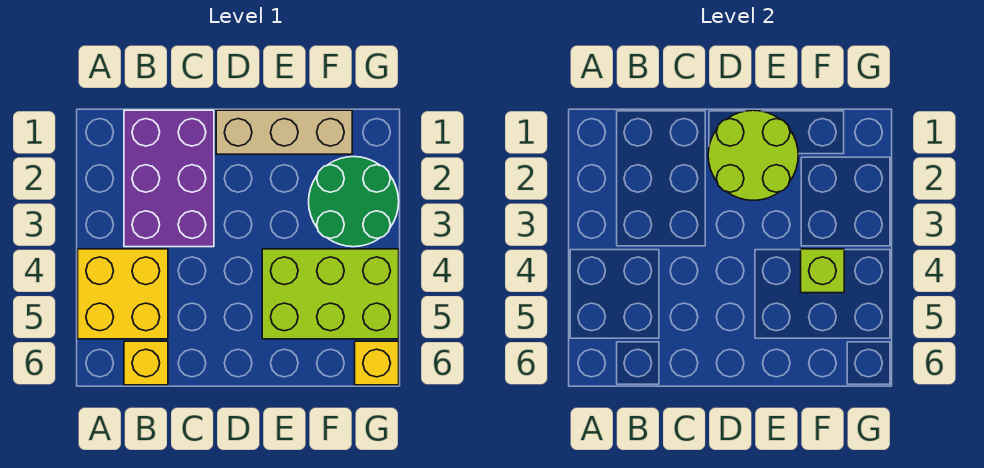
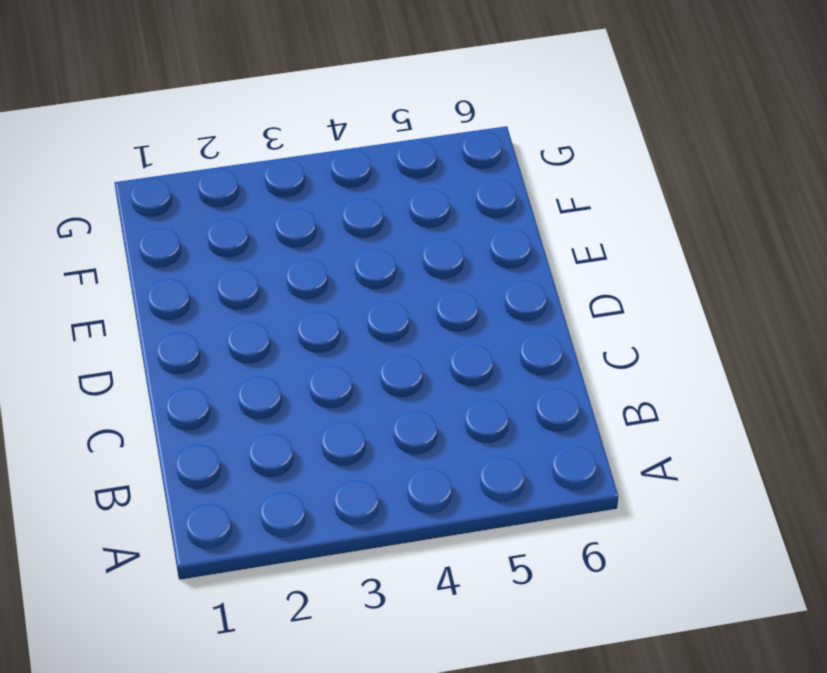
none -> yellow 2x2 brick [78,249,168,339]
none -> purple 2x3 brick [124,110,214,247]

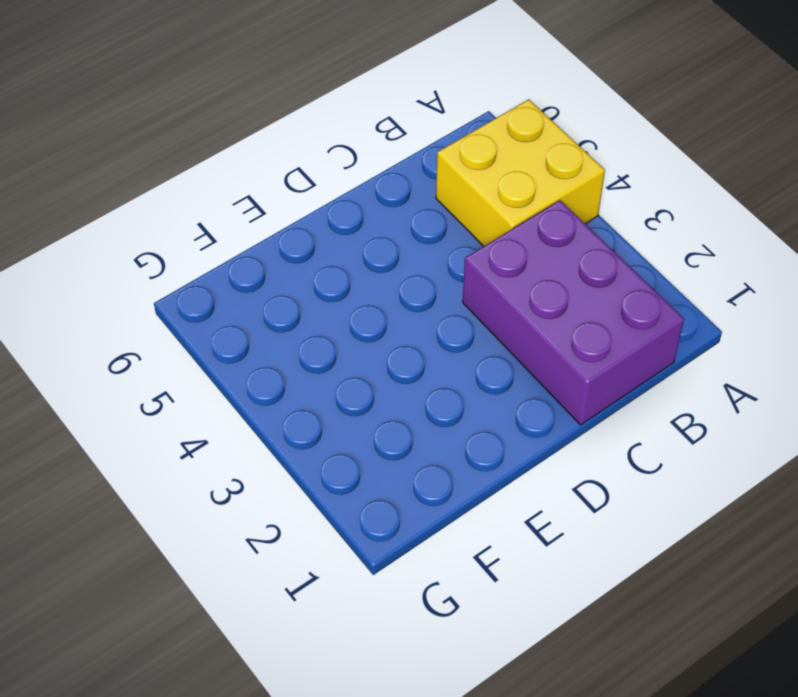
none -> yellow 1x1 brick [124,341,168,385]
none -> tan 1x3 brick [216,110,352,154]

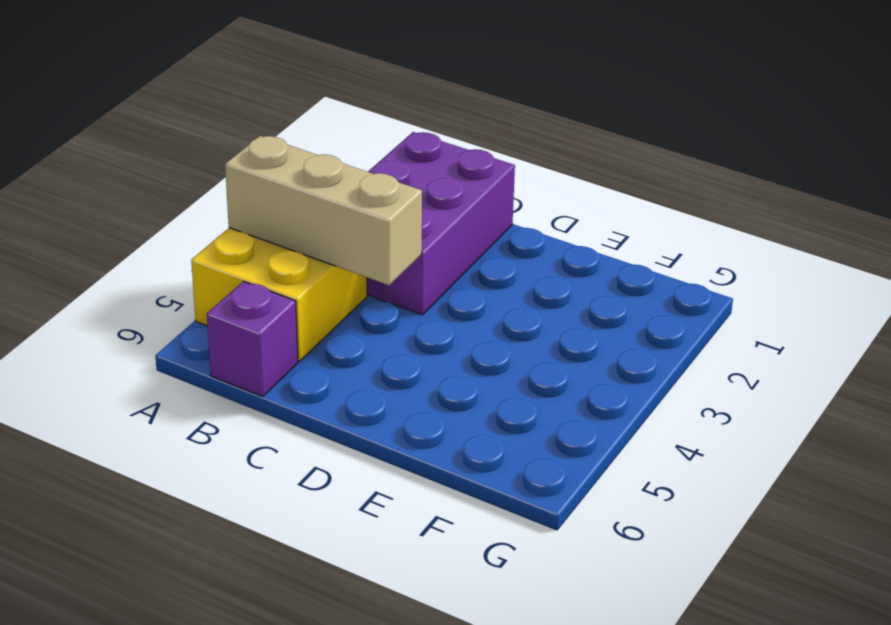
tan 1x3 brick [225,136,422,285] -> tan 1x3 brick moved to [216,110,352,154]
purple 1x1 brick [207,281,298,396] -> yellow 1x1 brick [124,341,168,385]
none -> lime 2x3 brick [262,249,399,339]
none -> green 2x2 round brick [309,157,399,247]

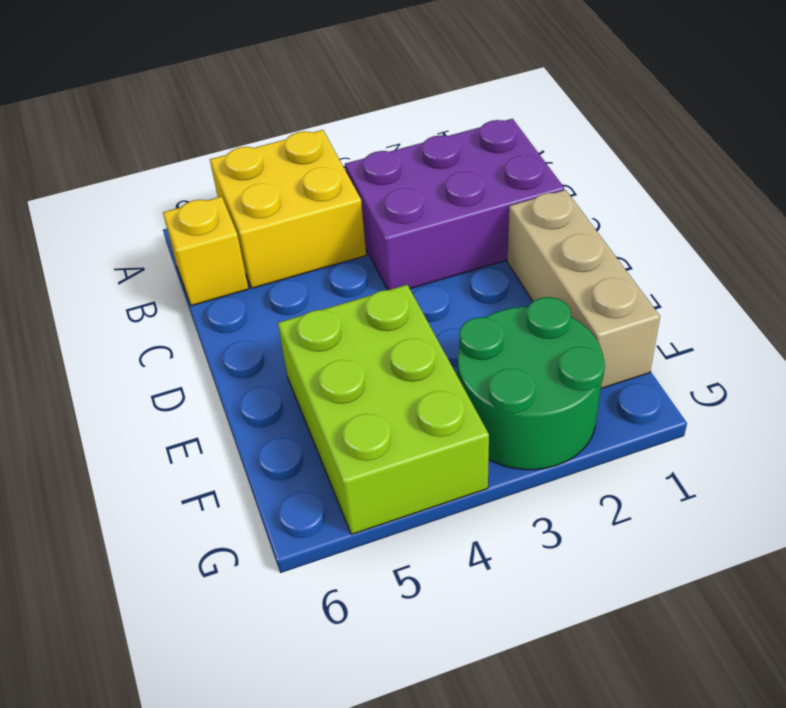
none -> yellow 1x1 brick [355,341,399,385]
none -> lime 2x2 round brick [708,110,798,200]

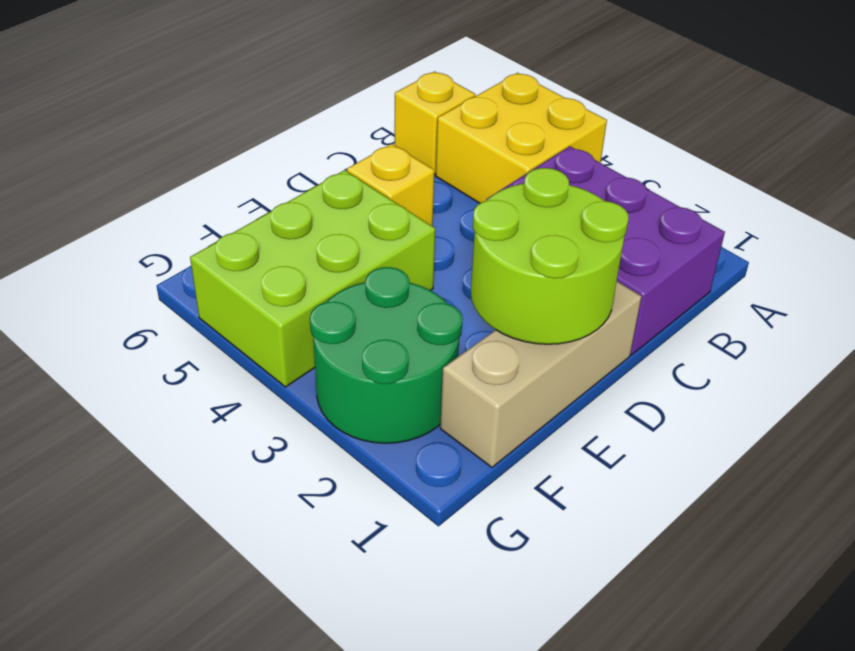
yellow 1x1 brick [347,144,434,226] -> yellow 1x1 brick moved to [355,341,399,385]
none -> lime 1x1 brick [801,249,844,293]

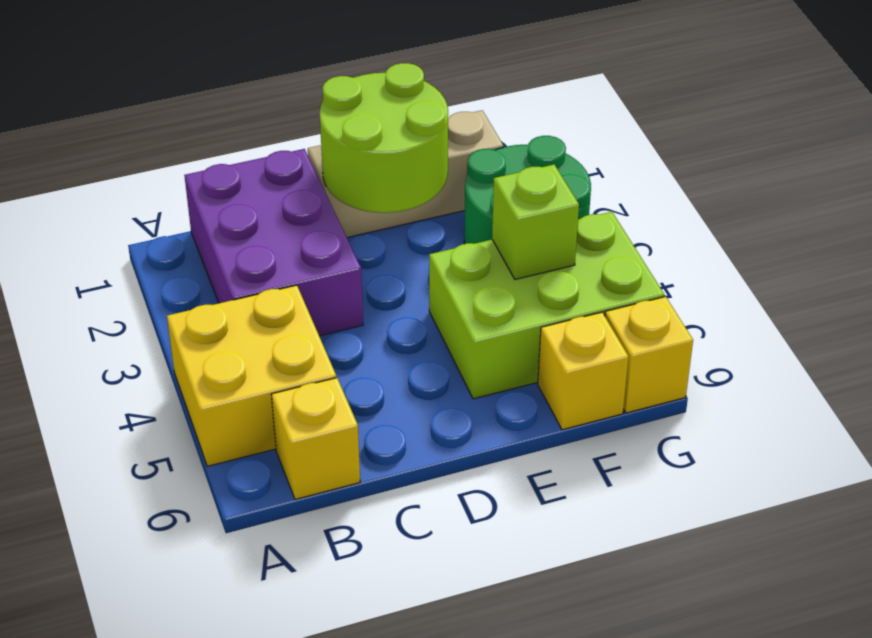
yellow 1x1 brick [538,312,628,430] -> none

